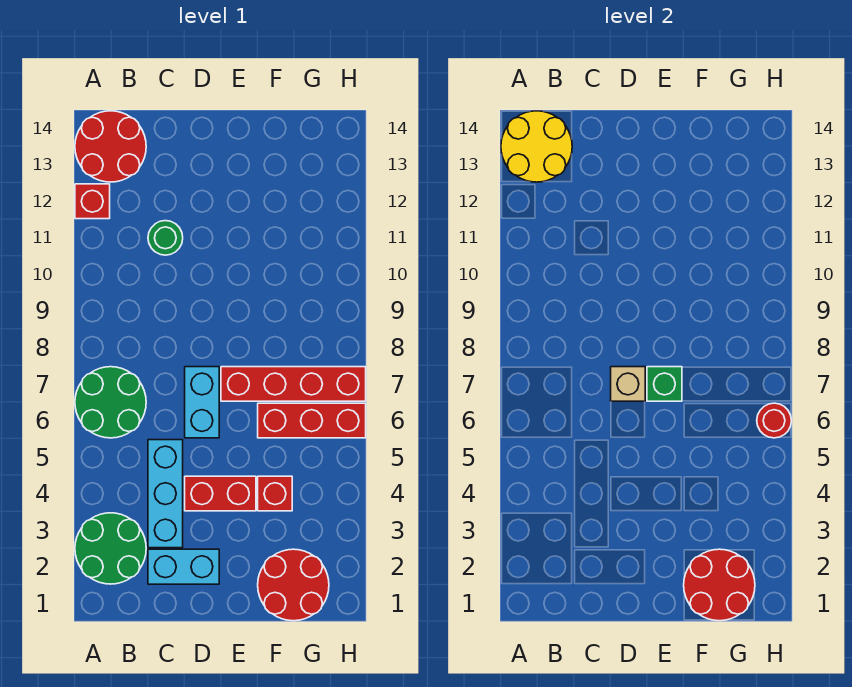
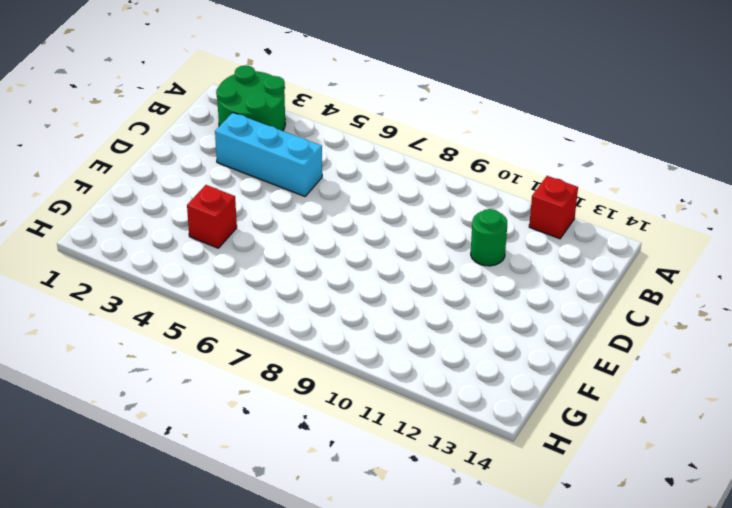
none -> green 2x2 round brick [75,367,146,438]
none -> red 2x2 round brick [75,111,146,182]
none -> cyan 1x2 brick [148,549,219,584]

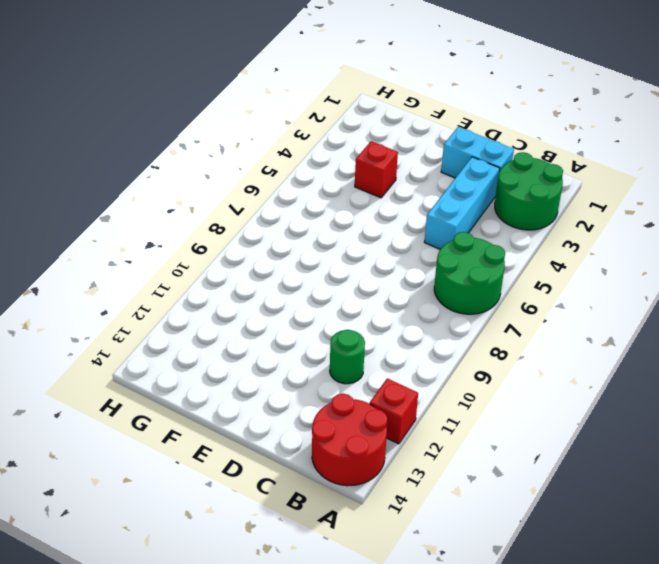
none -> red 1x2 brick [185,476,256,511]
none -> cyan 1x2 brick [185,367,219,438]
none -> red 1x4 brick [221,367,366,401]

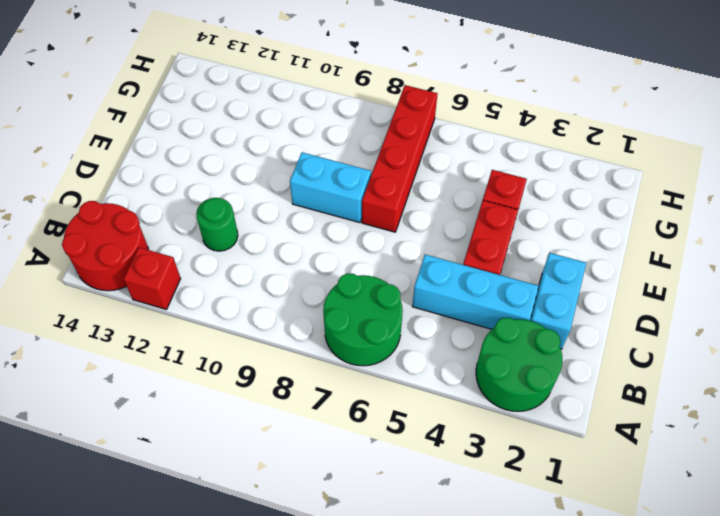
cyan 1x2 brick [290,152,371,223] -> cyan 1x2 brick moved to [185,367,219,438]
none -> red 2x2 round brick [258,549,329,621]
none -> red 1x3 brick [258,403,366,438]
none -> yellow 2x2 round brick [501,111,572,182]

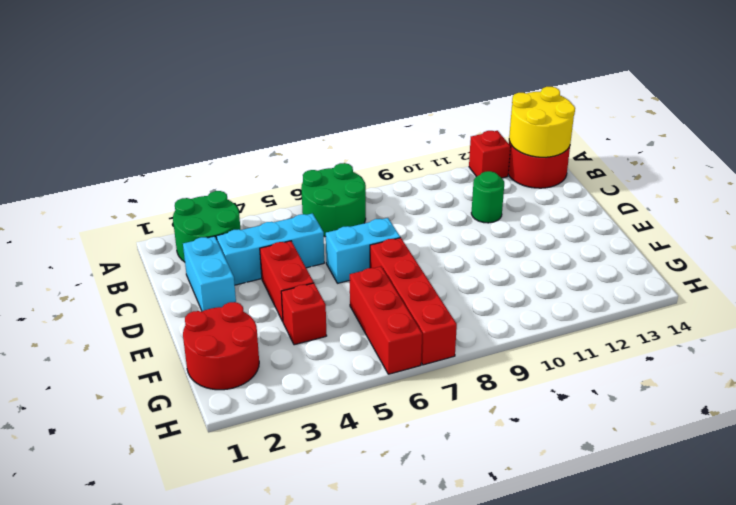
none -> tan 1x1 brick [611,367,645,401]
none -> green 1x1 brick [647,367,682,401]
none -> red 2x2 round brick [684,549,755,621]

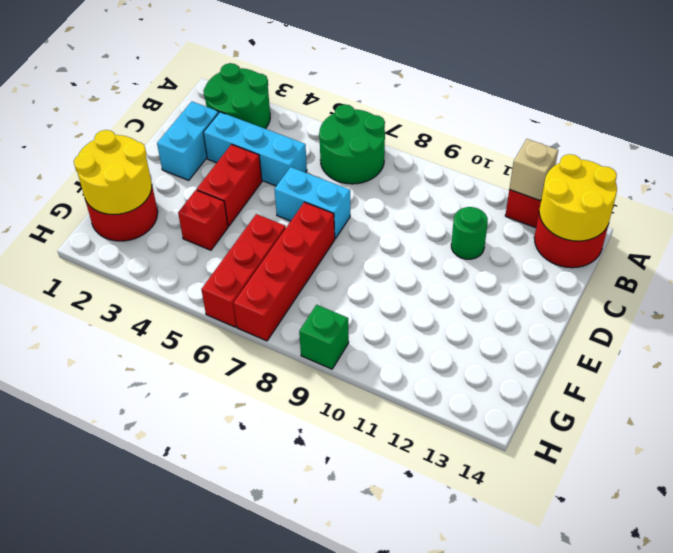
tan 1x1 brick [509,139,558,201] -> tan 1x1 brick moved to [611,367,645,401]
yellow 2x2 round brick [74,130,152,215] -> red 2x2 round brick [684,549,755,621]
green 1x1 brick [299,305,349,369] -> green 1x1 brick moved to [647,367,682,401]
none -> red 1x1 round brick [757,403,792,438]

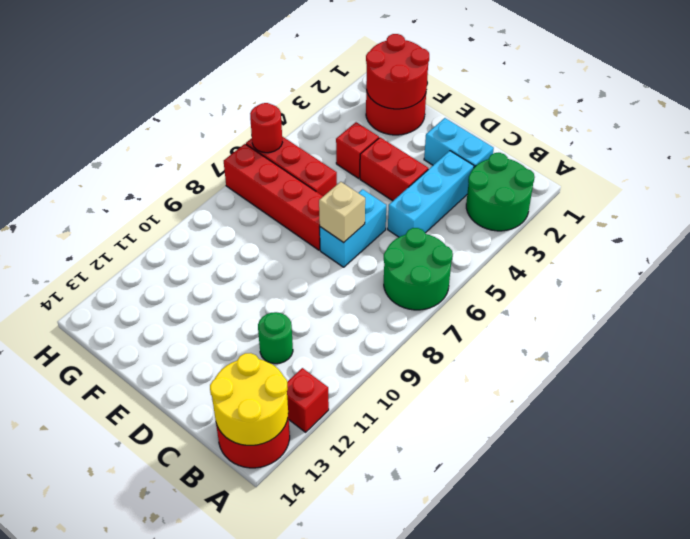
none -> green 1x1 brick [647,367,682,401]

